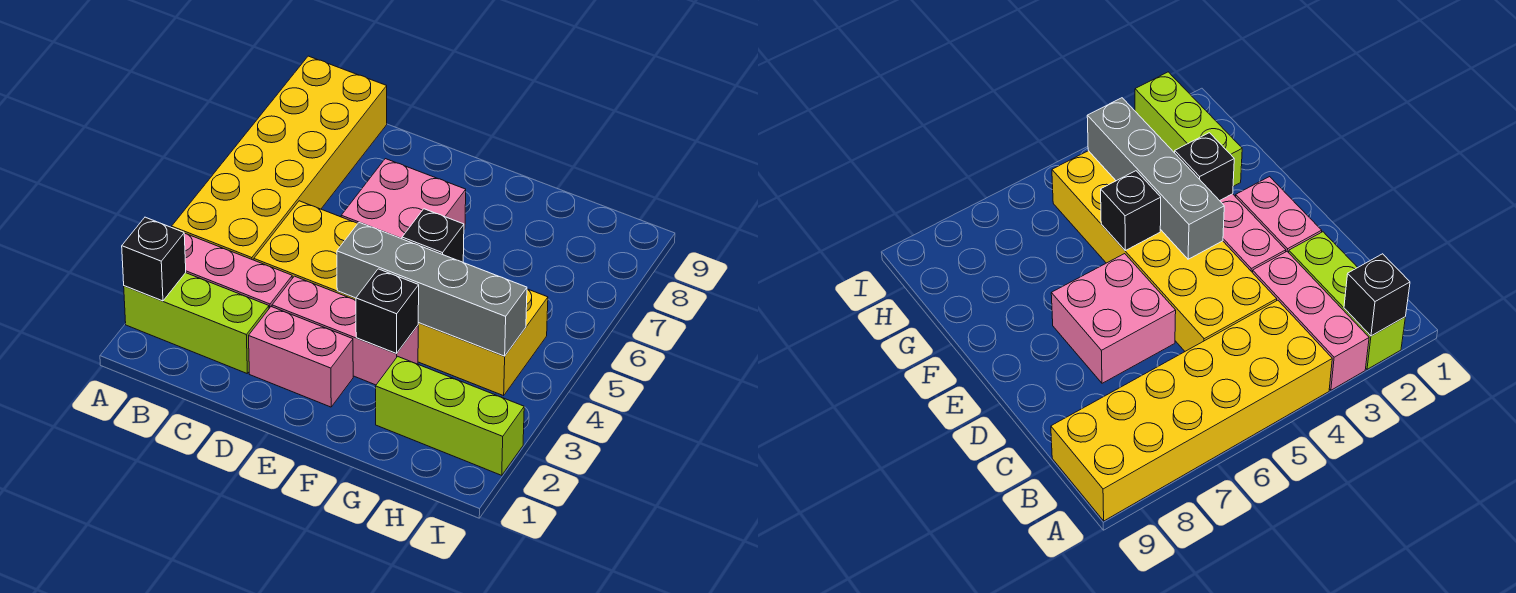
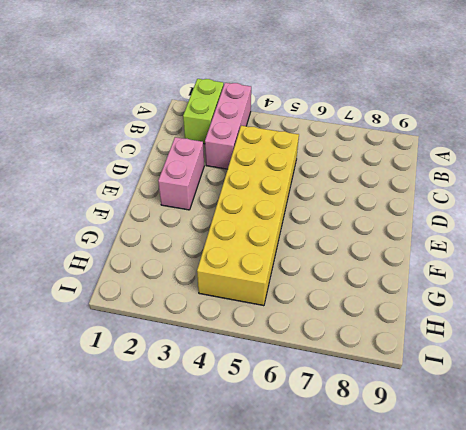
lime 1x2 brick [183,79,224,144] -> lime 1x3 brick [124,273,269,373]
none -> yellow 2x6 brick [172,56,387,260]
none -> pink 1x3 brick [272,276,418,385]
none -> pink 2x2 brick [341,159,466,239]

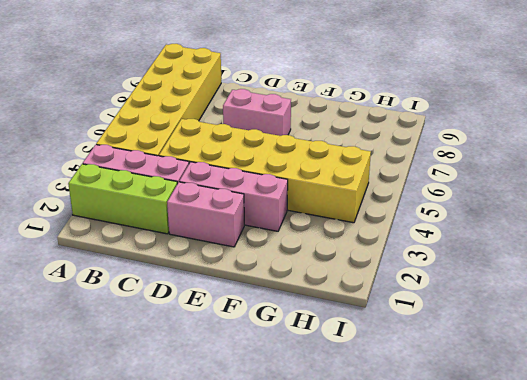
pink 1x2 brick [223,89,291,136] -> pink 2x2 brick [341,159,466,239]
none -> lime 1x3 brick [376,356,524,475]
none -> black 1x1 brick [122,217,186,301]
none -> grey 1x4 brick [337,222,527,356]

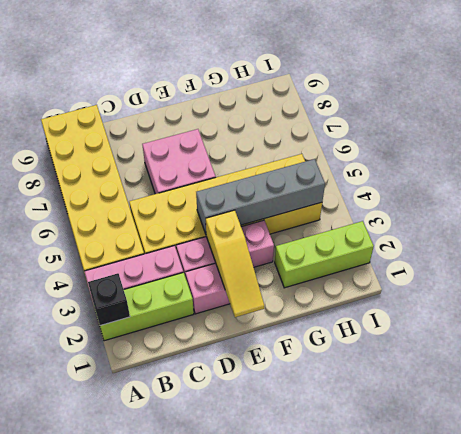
yellow 1x3 slope [206,210,264,317] -> none
none -> black 1x1 brick [356,269,419,353]
none -> black 1x1 brick [402,209,464,262]

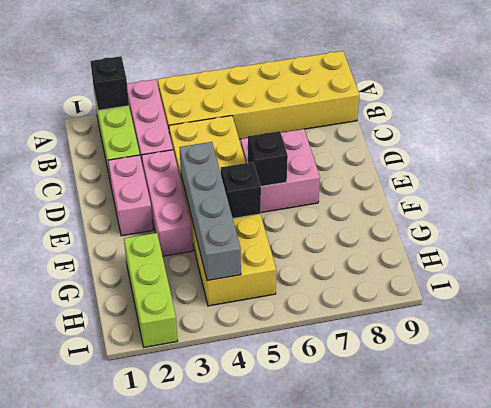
black 1x1 brick [248,131,288,186] -> black 1x1 brick moved to [356,269,419,353]

